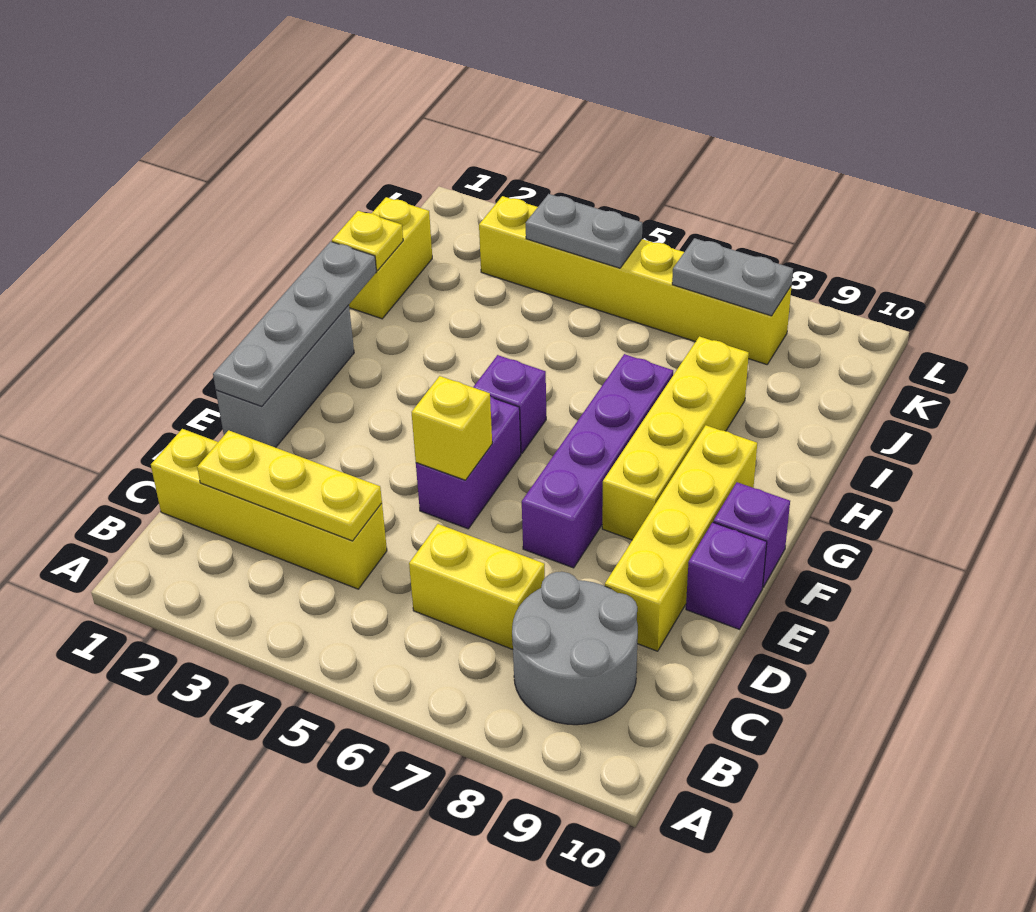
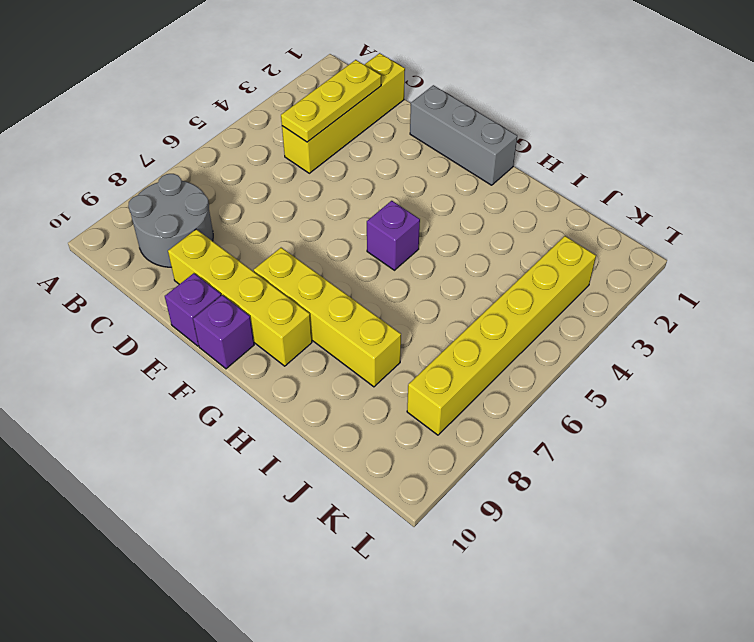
none -> yellow 1x2 brick [409,524,545,649]
none -> purple 1x2 brick [416,397,521,529]
none -> purple 1x4 brick [522,354,673,568]

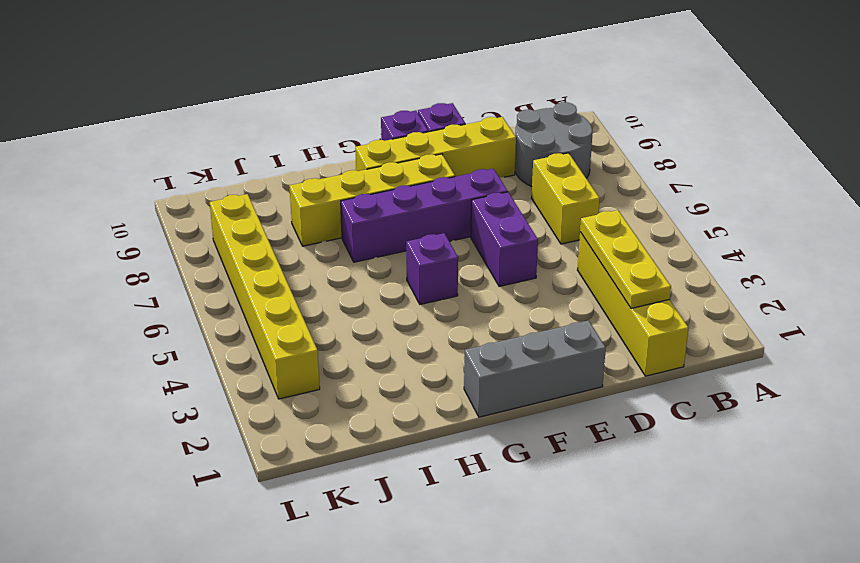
purple 1x2 brick [471,192,538,286] -> purple 1x2 brick turned to [416,397,521,529]
none -> yellow 1x2 brick [349,197,432,319]
none -> grey 1x4 plate [213,241,377,407]
none -> yellow 1x1 brick [412,376,492,480]

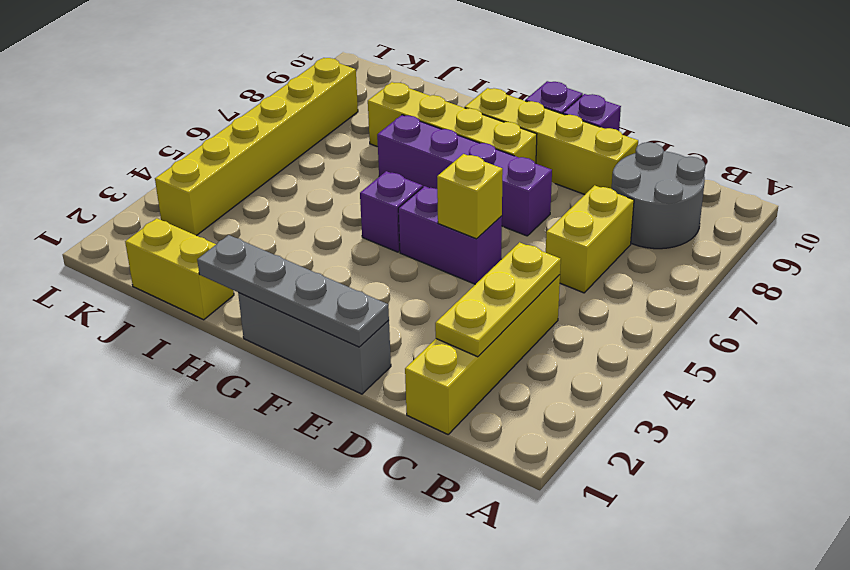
none -> yellow 1x1 plate [332,211,403,270]
none -> grey 1x2 plate [526,194,642,268]
none -> grey 1x2 plate [672,238,793,316]

